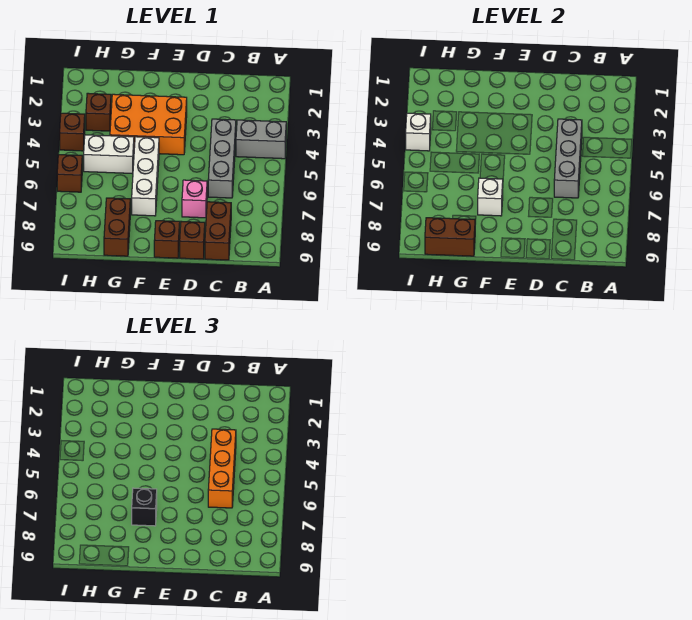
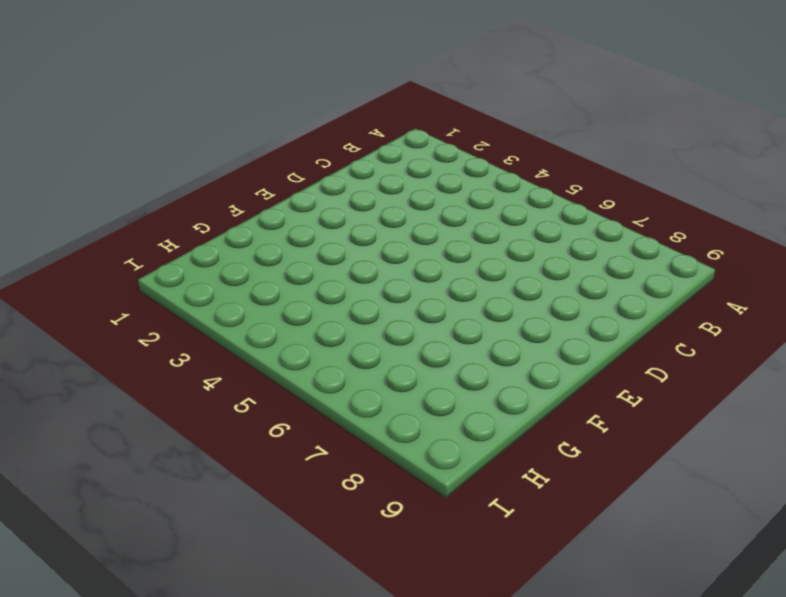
none -> grey 1x2 brick [236,120,286,159]
none -> grey 1x3 brick [208,119,236,198]
none -> brown 1x2 brick [205,202,231,260]

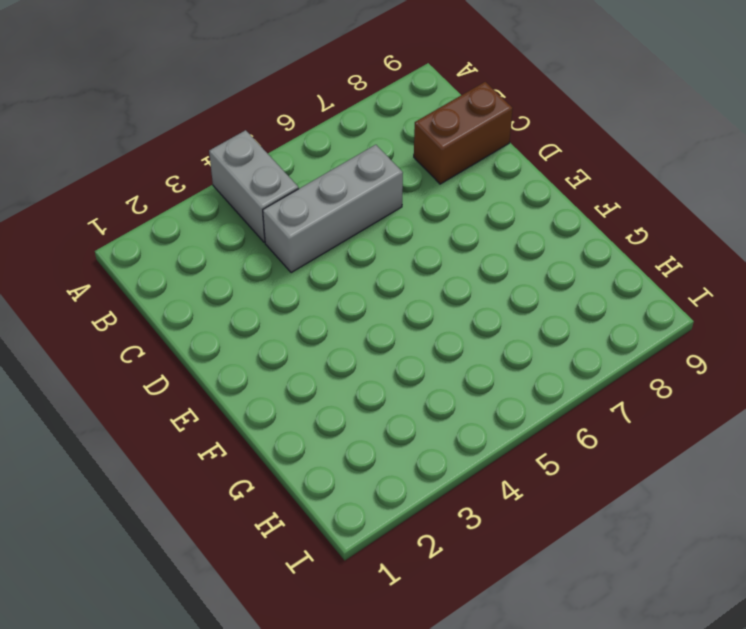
none -> pink 1x1 brick [182,180,207,218]
none -> brown 1x1 brick [180,221,205,259]
none -> orange 2x3 brick [110,94,187,155]

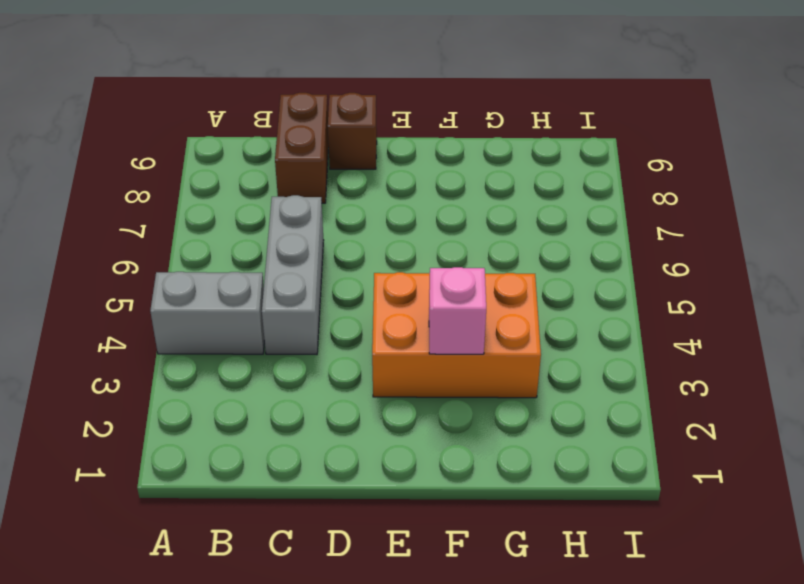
pink 1x1 brick [429,267,486,354] -> pink 1x1 brick moved to [182,180,207,218]
none -> brown 1x1 brick [154,221,180,258]
none -> white 1x3 brick [132,137,159,216]
none -> white 1x2 brick [84,135,134,173]

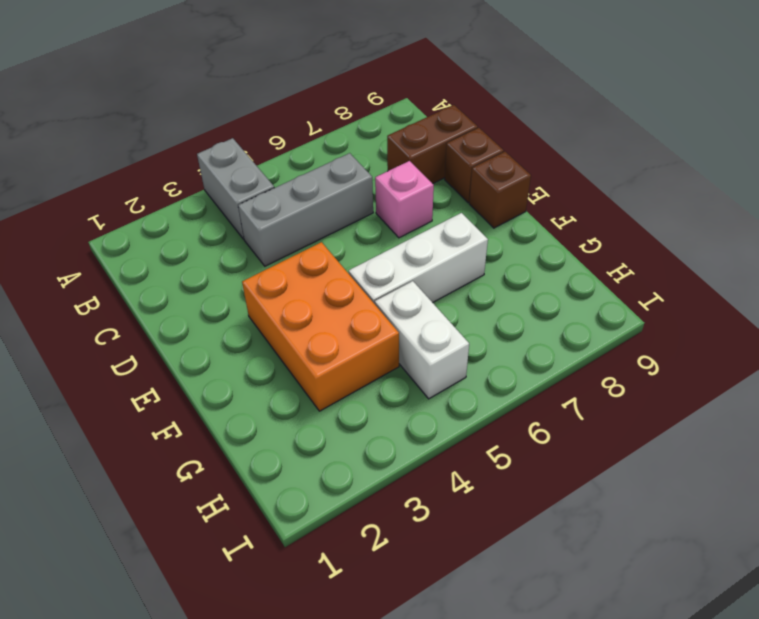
none -> brown 1x2 brick [104,198,130,256]
none -> brown 1x1 brick [86,93,111,131]
none -> brown 1x1 brick [60,113,85,151]

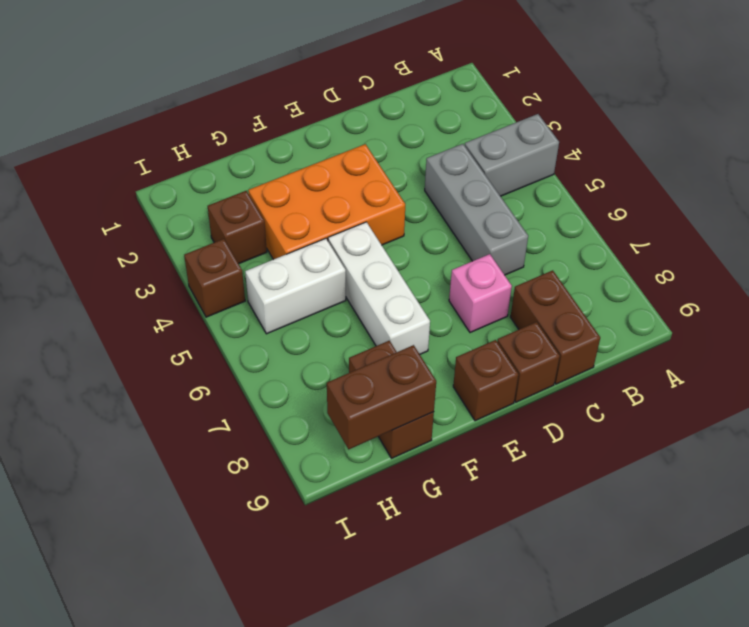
none -> brown 1x1 brick [57,155,82,192]
none -> grey 1x3 brick [554,119,582,198]
none -> white 1x1 brick [478,178,503,216]

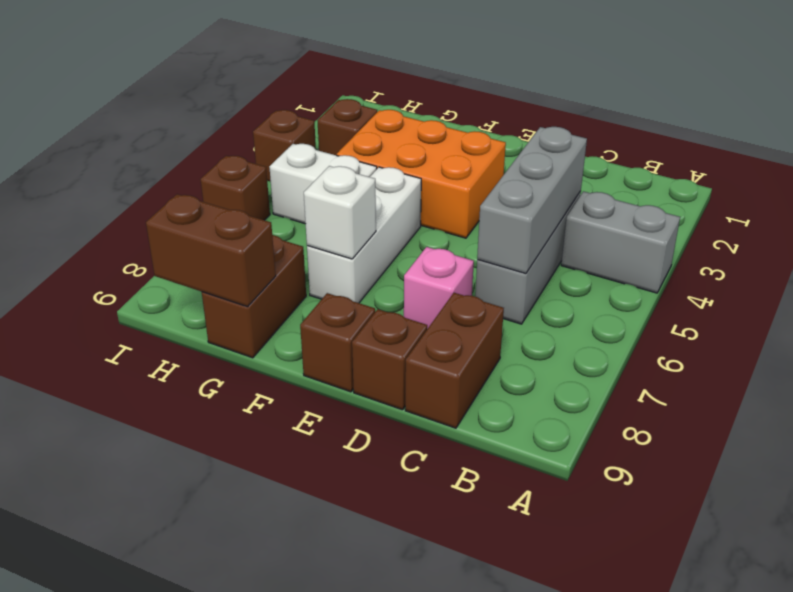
none -> white 1x1 brick [406,113,431,151]
none -> orange 1x3 brick [208,429,236,508]
none -> black 1x1 brick [132,488,157,526]

